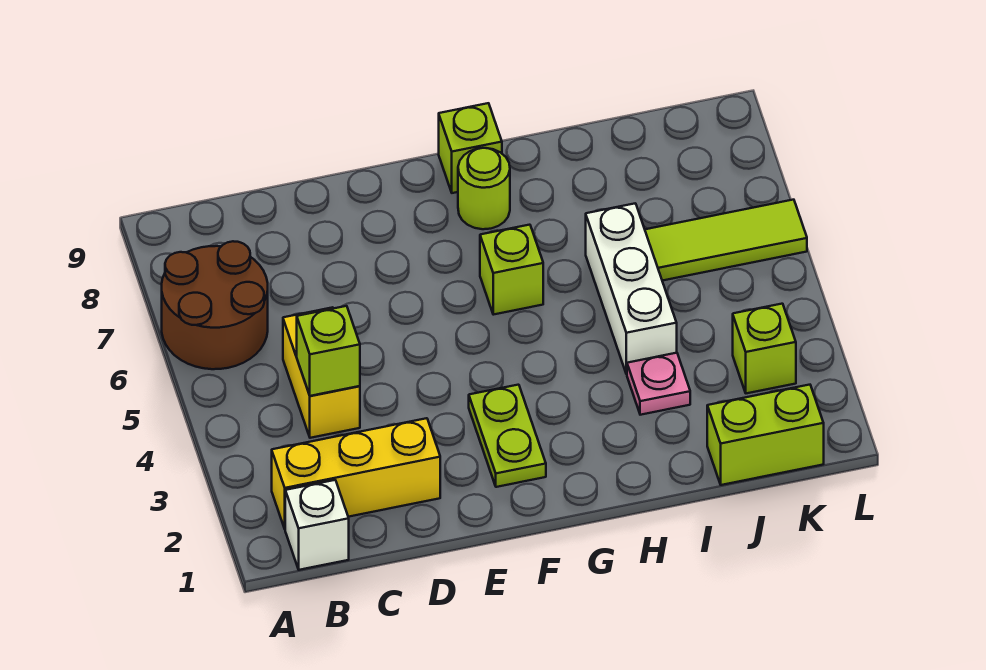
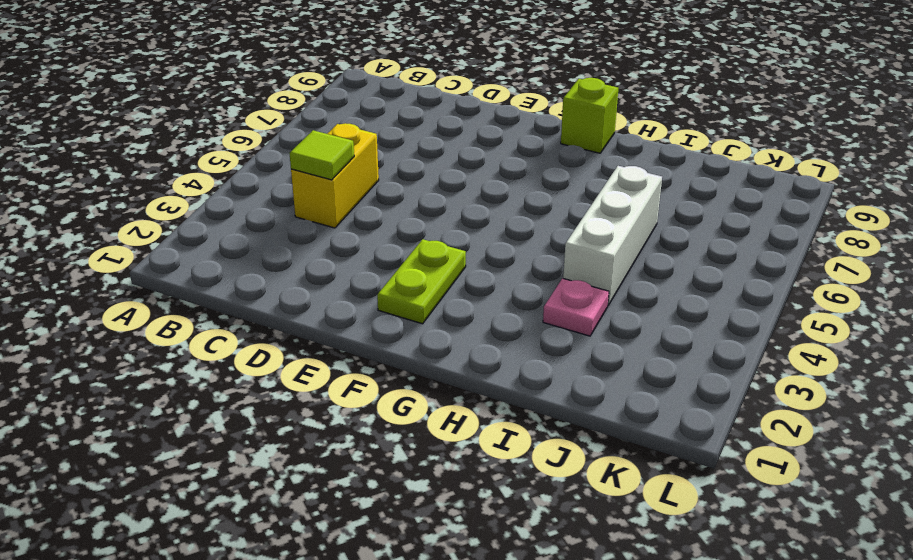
lime 1x1 tile [289,130,354,180] -> lime 1x1 brick [297,306,360,396]
none -> brown 2x2 round brick [162,241,268,369]
none -> white 1x1 brick [285,480,349,570]
none -> yellow 1x3 brick [272,418,440,529]

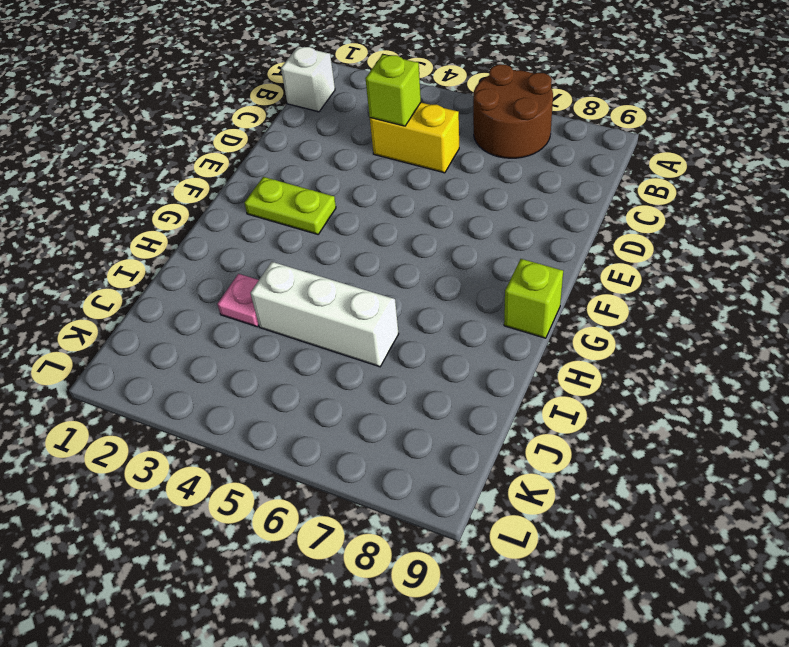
none -> yellow 1x3 brick [272,418,440,529]
none -> lime 1x1 brick [480,225,543,315]
none -> lime 1x1 round brick [458,148,510,229]

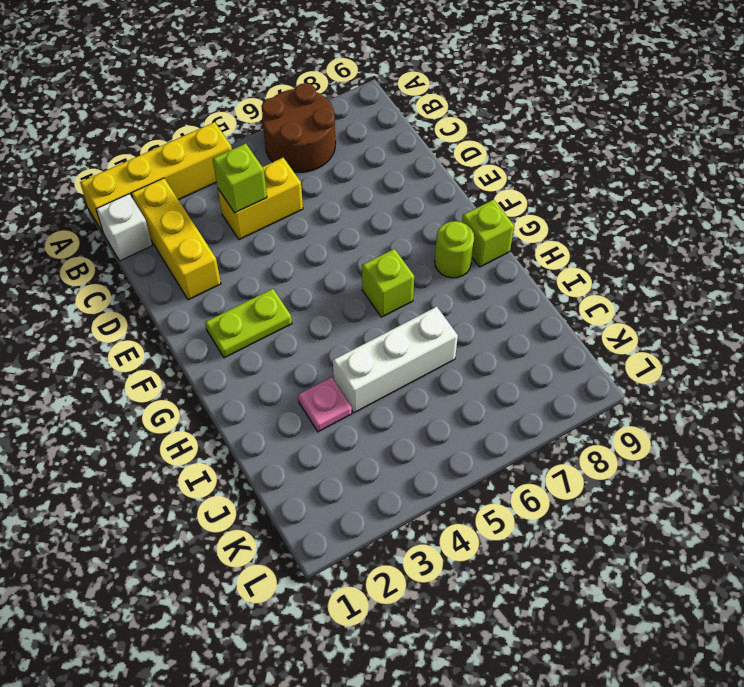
yellow 1x4 brick [80,122,232,234] -> none
none -> lime 1x2 brick [707,385,824,485]
none -> lime 1x3 tile [645,200,807,281]
none -> lime 1x1 brick [733,304,796,393]

